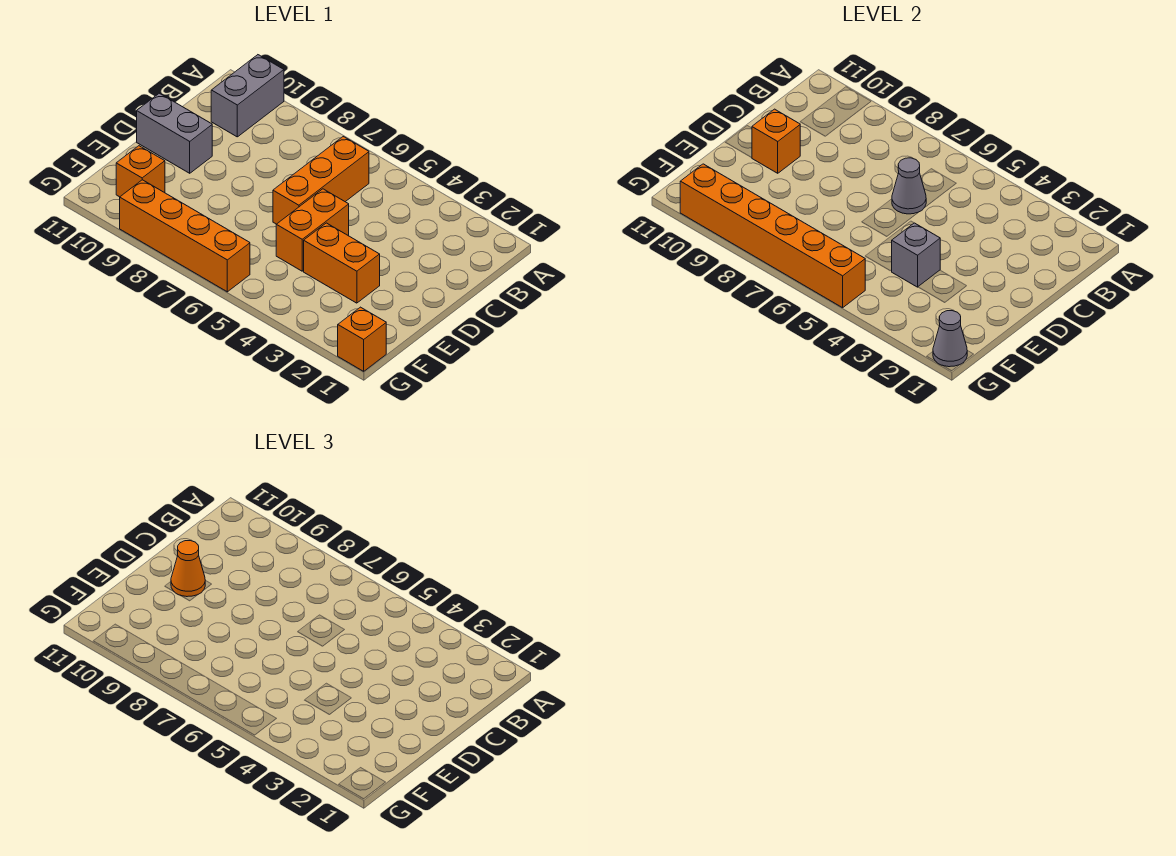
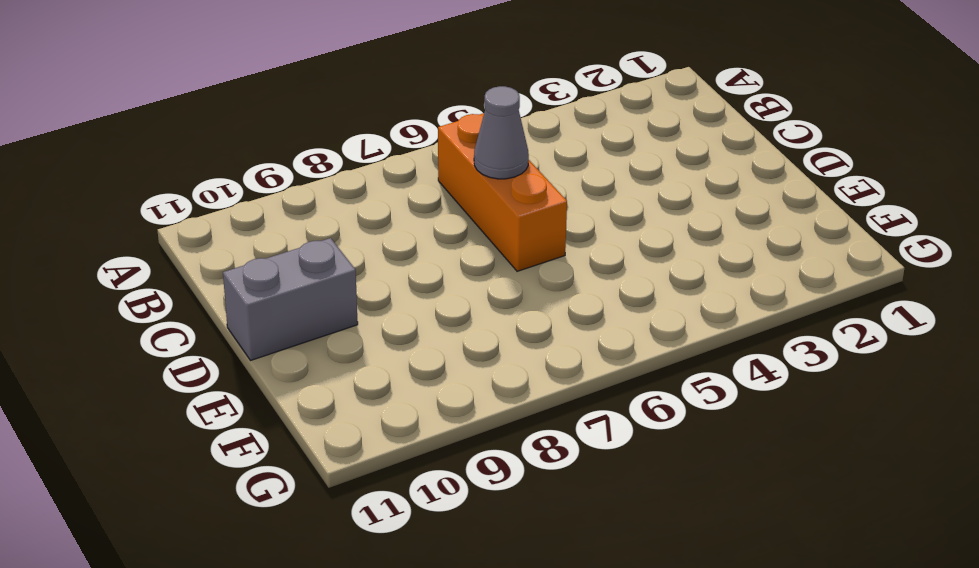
none -> grey 1x2 brick [211,55,284,137]
none -> orange 1x2 brick [276,189,349,271]
none -> orange 1x2 brick [304,223,380,303]

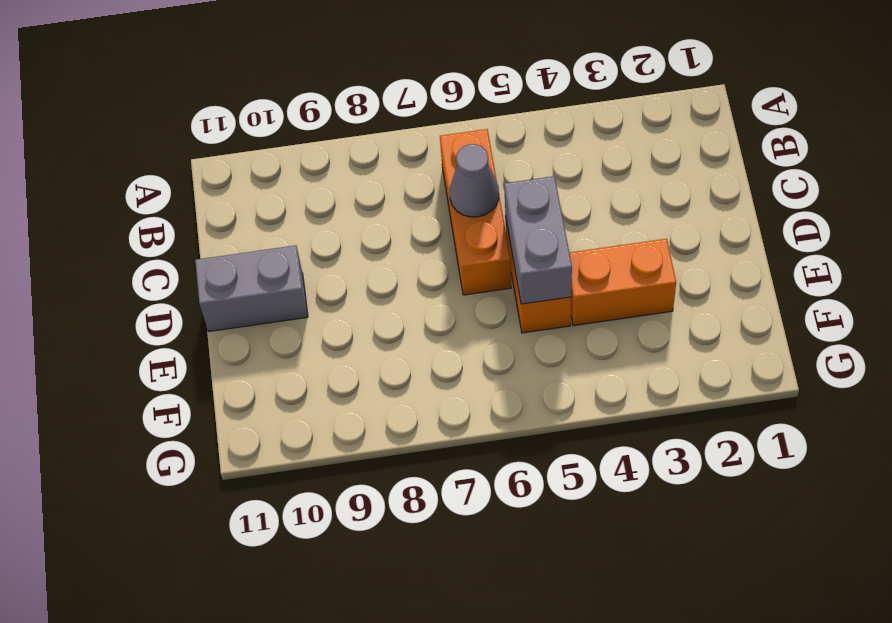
grey 1x2 brick [504,176,572,304] -> grey 1x2 brick moved to [211,55,284,137]
none -> orange 1x1 brick [116,146,165,197]
none -> orange 1x1 brick [338,307,386,371]
none -> orange 1x4 brick [120,180,250,292]

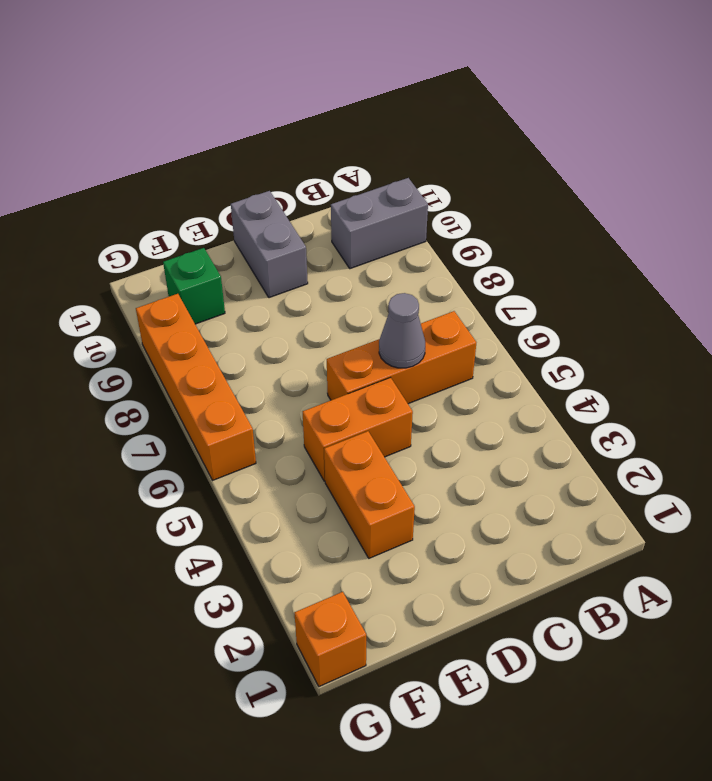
green 1x1 brick [163,248,225,324] -> orange 1x1 brick [116,146,165,197]
none -> orange 1x1 brick [752,109,800,173]
none -> grey 1x1 brick [892,223,940,287]
none -> grey 1x1 cone [933,311,967,367]

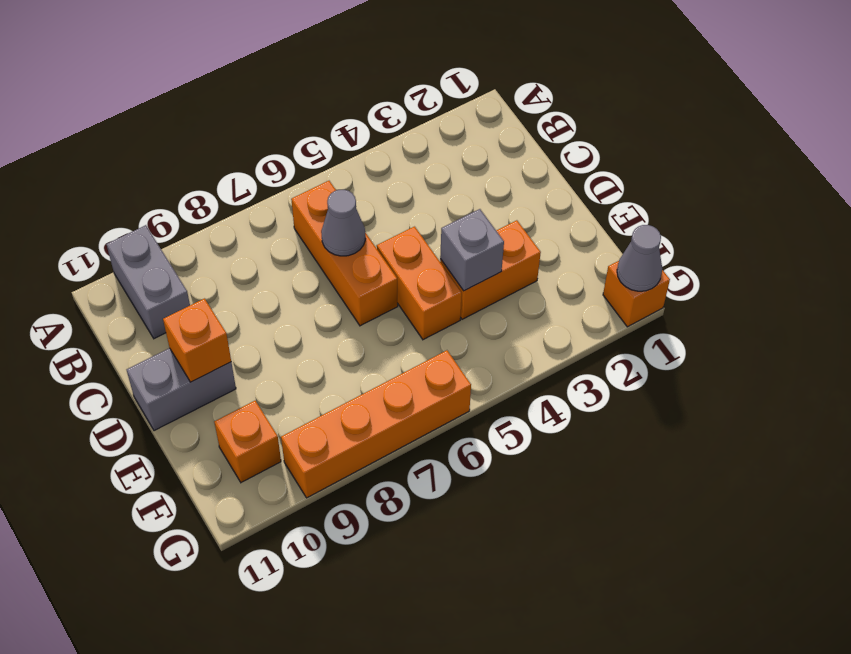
none -> orange 1x6 brick [680,164,865,308]
none -> orange 1x1 cone [171,541,205,597]

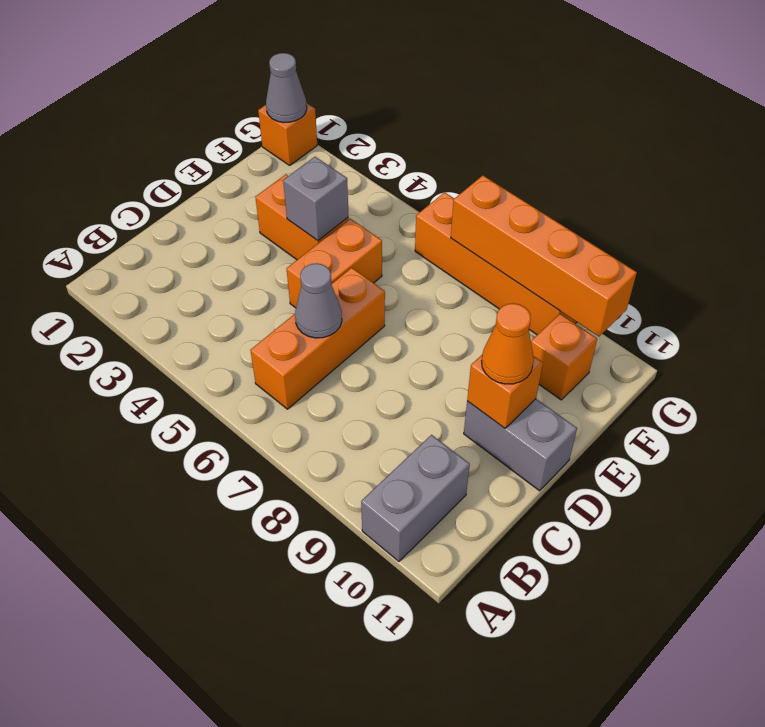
orange 1x4 brick [451,176,637,336] -> orange 1x6 brick [680,164,865,308]

